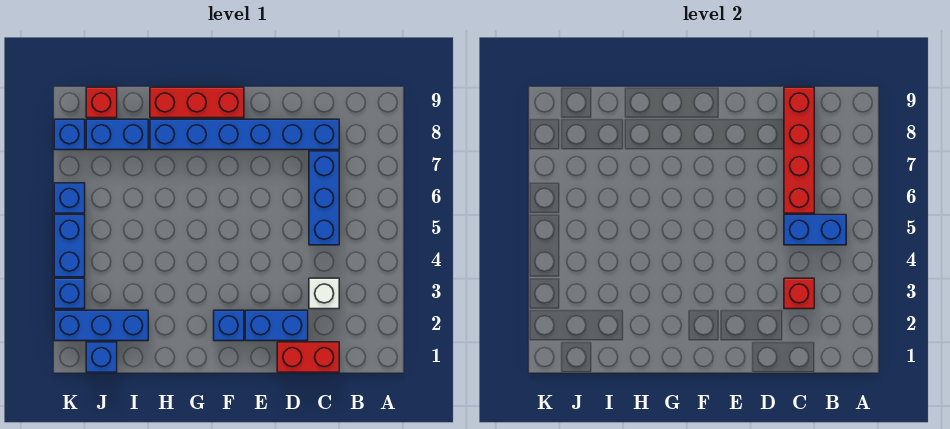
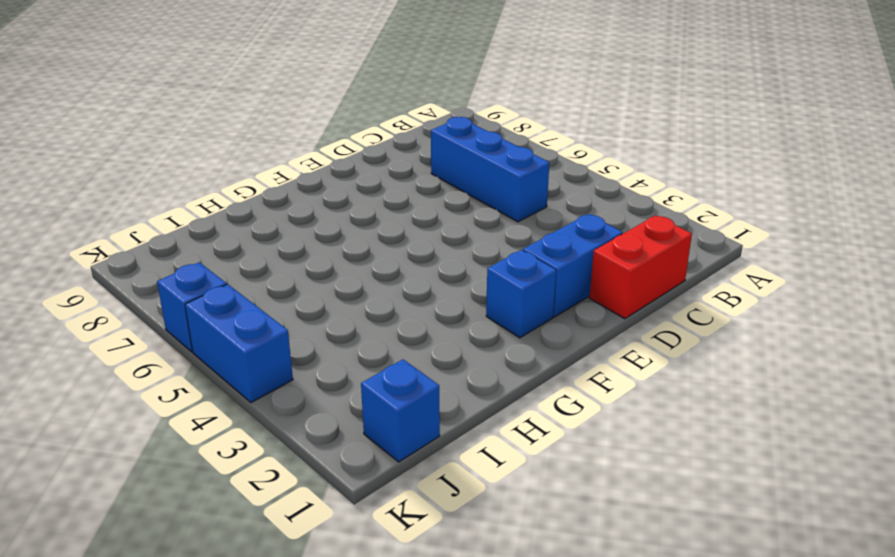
none -> white 1x1 brick [309,278,339,309]
none -> blue 1x6 brick [150,119,339,150]
none -> red 1x3 brick [150,87,244,118]

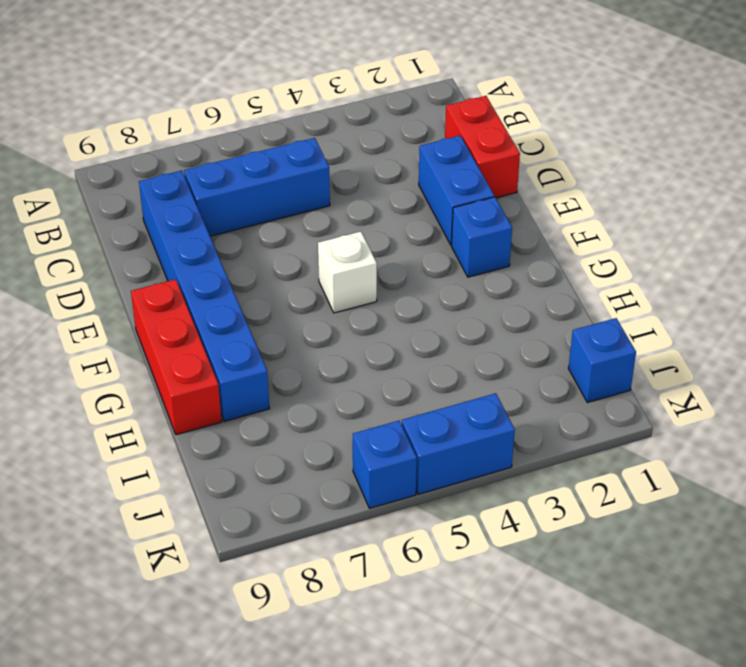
white 1x1 brick [318,232,377,313] -> white 1x1 brick moved to [309,278,339,309]
none -> blue 1x3 brick [54,310,148,341]
none -> blue 1x2 brick [86,119,148,150]
none -> red 1x1 brick [86,87,117,118]

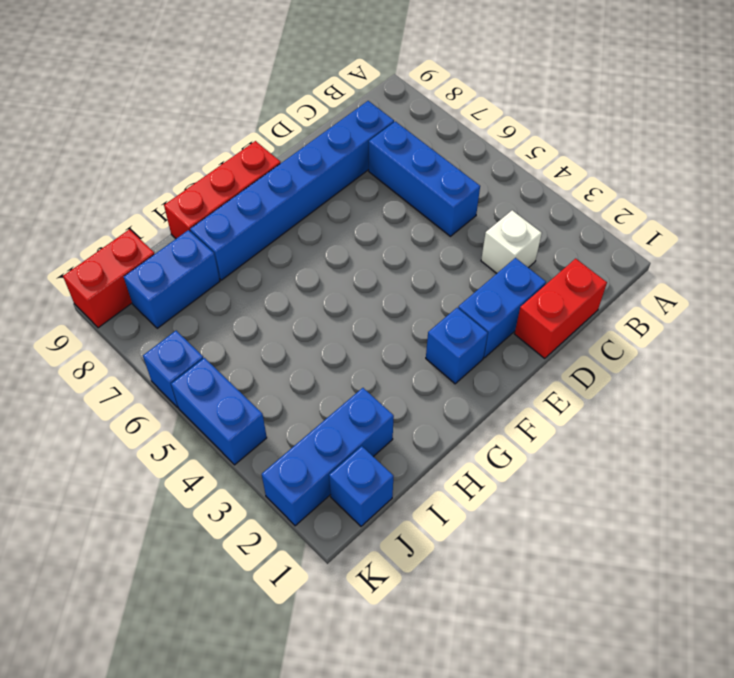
red 1x2 brick [63,229,155,328] -> red 1x1 brick [86,87,117,118]
none -> blue 1x1 brick [54,278,85,309]
none -> blue 1x1 brick [54,119,85,150]
none -> blue 1x2 brick [784,215,846,245]

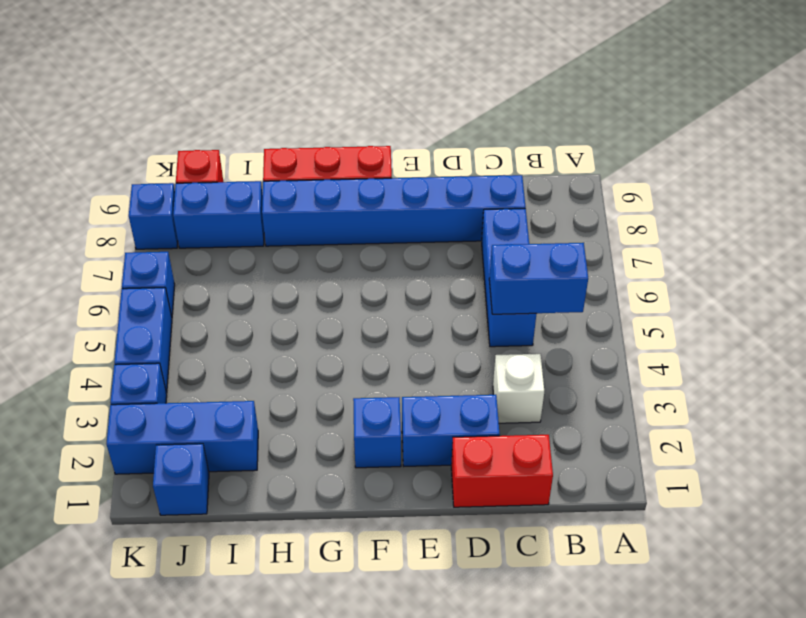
none -> red 1x1 brick [784,278,814,309]
none -> red 1x4 brick [784,87,814,213]

